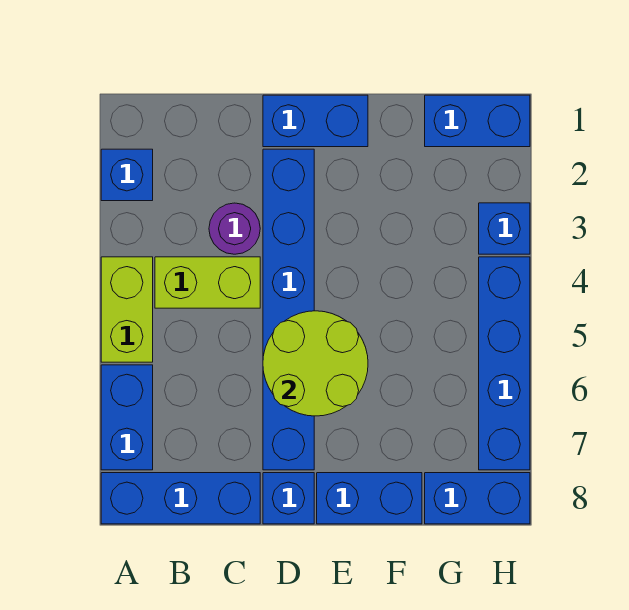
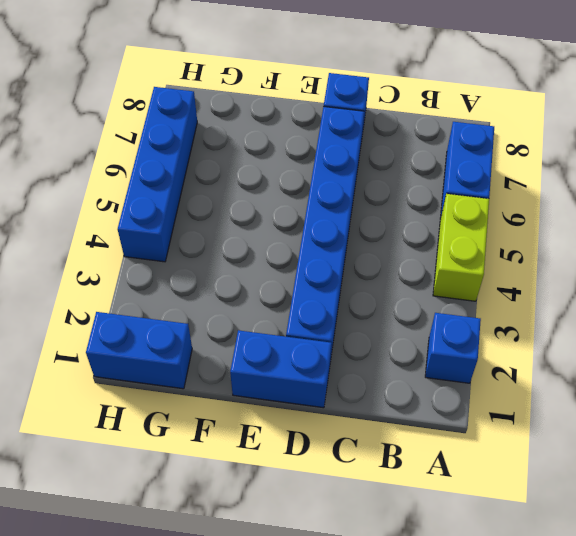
none -> blue 1x3 brick [101,473,260,524]
none -> lime 1x2 brick [155,257,260,308]
none -> purple 1x1 round brick [209,203,260,254]

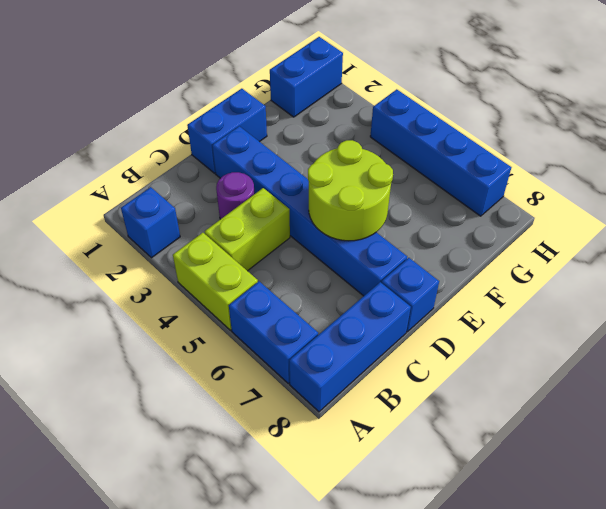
none -> blue 1x2 brick [317,473,422,524]
none -> blue 1x2 brick [425,473,530,524]
none -> blue 1x1 brick [479,203,530,254]

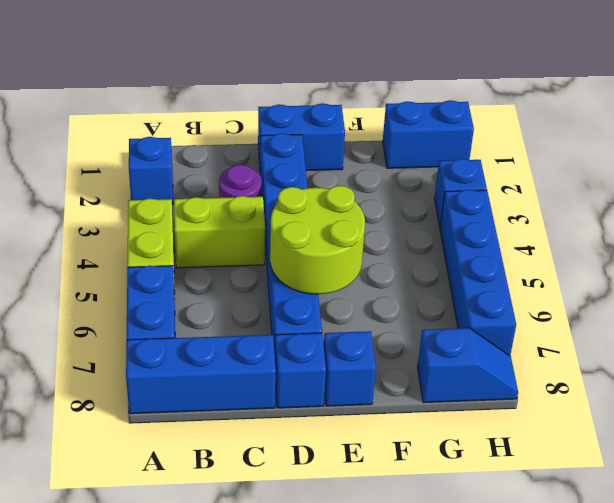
blue 1x1 brick [324,331,376,406] -> blue 1x2 brick [317,473,422,524]
blue 1x2 slope [418,328,518,403] -> blue 1x2 brick [425,473,530,524]

